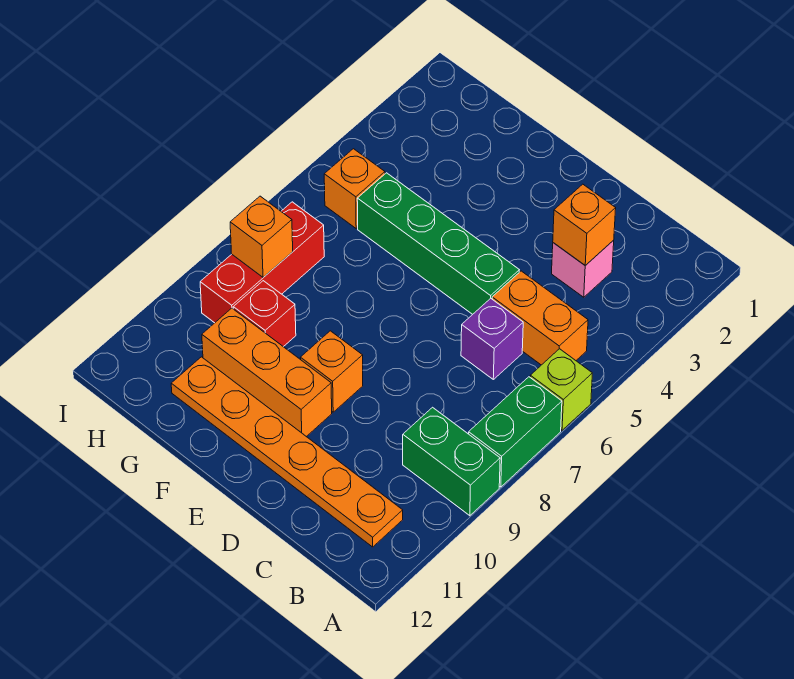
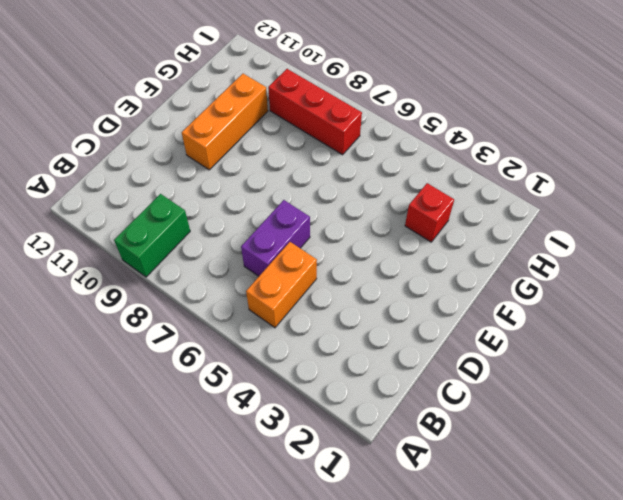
purple 1x2 brick [241,200,310,276] -> purple 1x1 brick [461,298,523,379]
red 1x1 brick [405,183,454,242] -> red 1x1 brick moved to [233,281,296,347]
none -> lime 1x1 brick [530,349,592,430]
none -> green 1x2 brick [469,377,562,487]
none -> orange 1x6 plate [171,357,403,547]

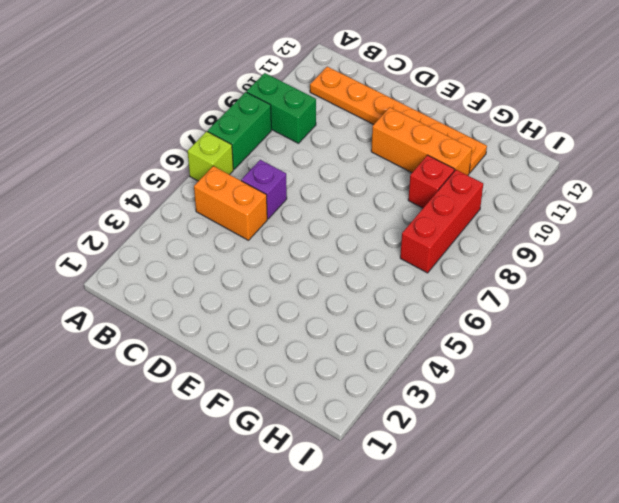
none -> pink 1x1 brick [552,240,614,297]
none -> green 1x4 brick [357,173,519,314]
none -> orange 1x1 brick [300,331,363,412]

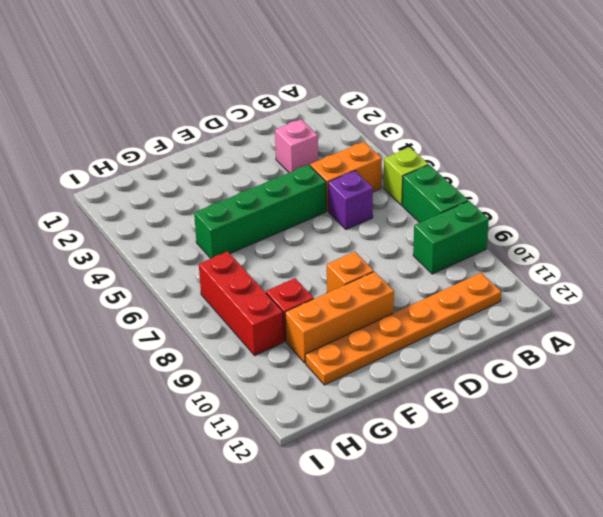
none -> orange 1x1 brick [324,149,385,228]
none -> orange 1x1 brick [553,184,616,265]
none -> orange 1x1 brick [230,196,293,277]

